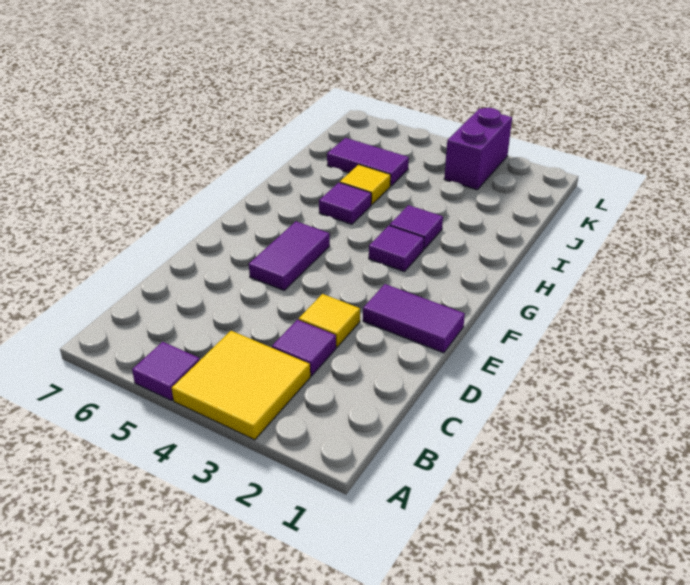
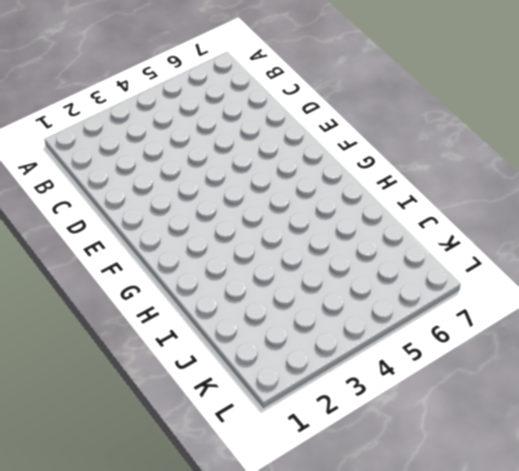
none -> yellow 2x2 tile [172,331,310,440]
none -> purple 1x1 tile [132,342,200,400]
none -> purple 1x1 tile [272,320,336,376]

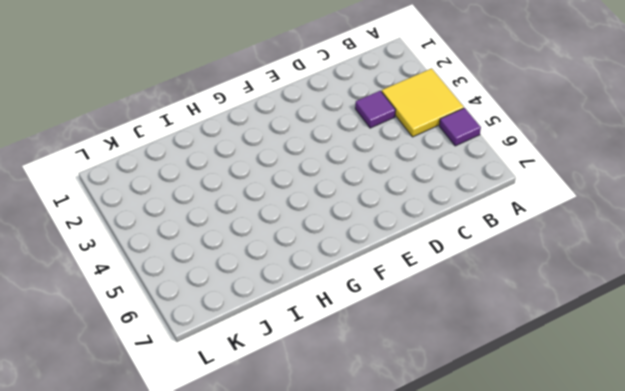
none -> yellow 1x1 tile [299,294,360,347]
none -> purple 1x2 tile [363,284,465,353]
none -> purple 1x2 tile [249,221,330,290]

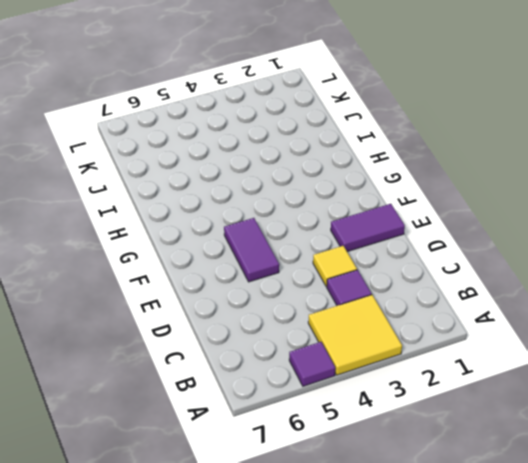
none -> purple 1x1 tile [369,225,424,271]
none -> purple 1x1 tile [390,205,443,249]
none -> purple 1x1 tile [319,182,371,224]

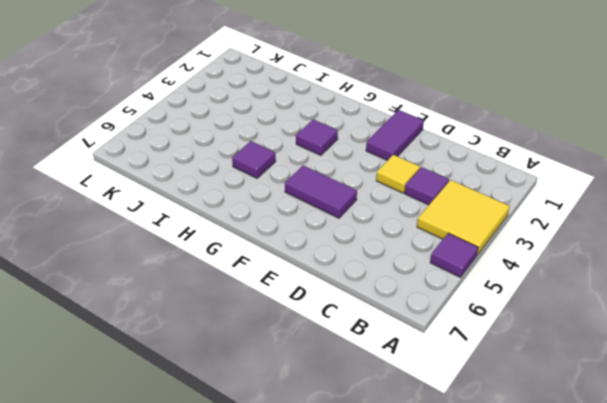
none -> purple 1x1 tile [390,205,443,249]
none -> yellow 1x1 tile [340,165,391,205]
none -> purple 1x2 tile [327,138,409,186]

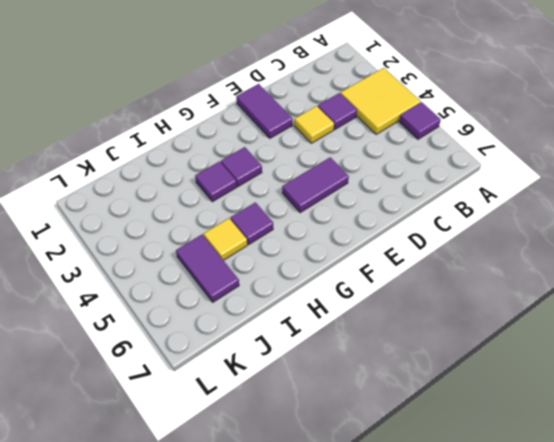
none -> purple 1x2 brick [444,108,512,190]

